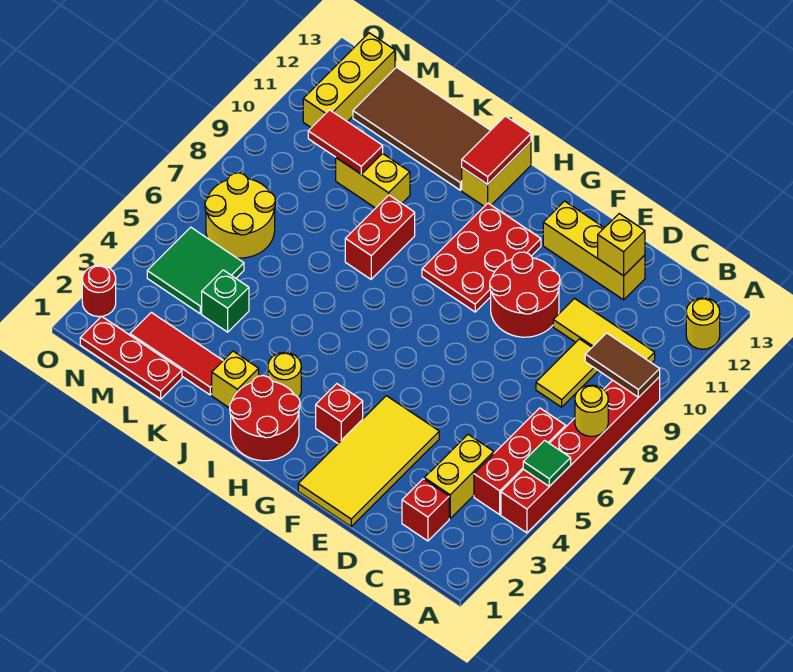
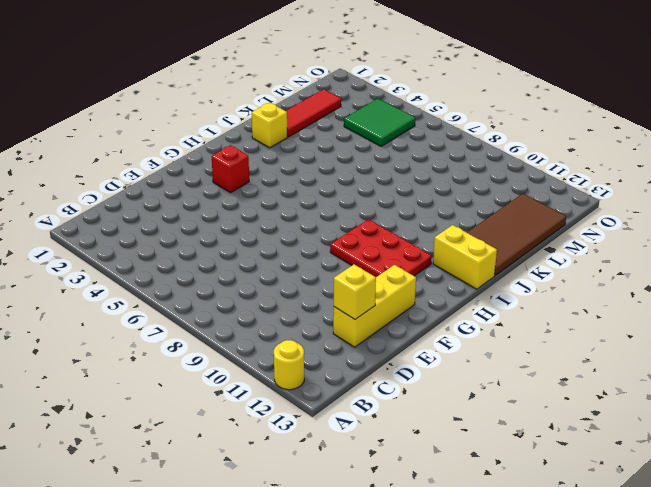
none -> red 1x6 brick [501,377,660,533]
none -> red 1x3 brick [474,408,566,515]
none -> yellow 1x3 tile [553,299,655,363]
none -> red 1x1 brick [402,479,449,541]

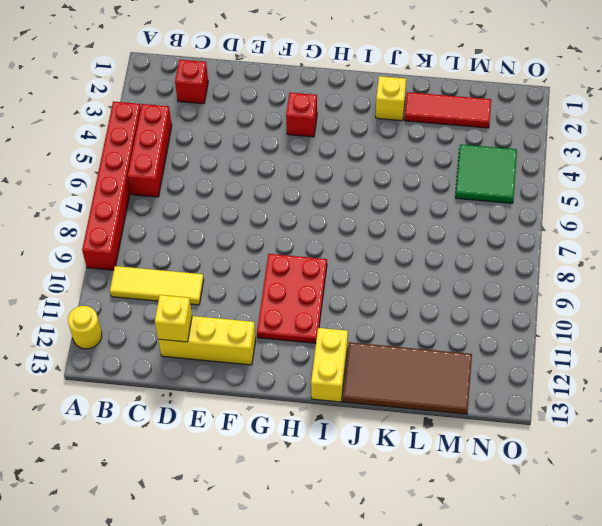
none -> yellow 1x2 brick [424,434,494,519]
none -> yellow 1x2 tile [536,339,598,407]
none -> yellow 2x4 tile [298,396,439,527]
none -> red 2x2 round brick [490,252,560,337]

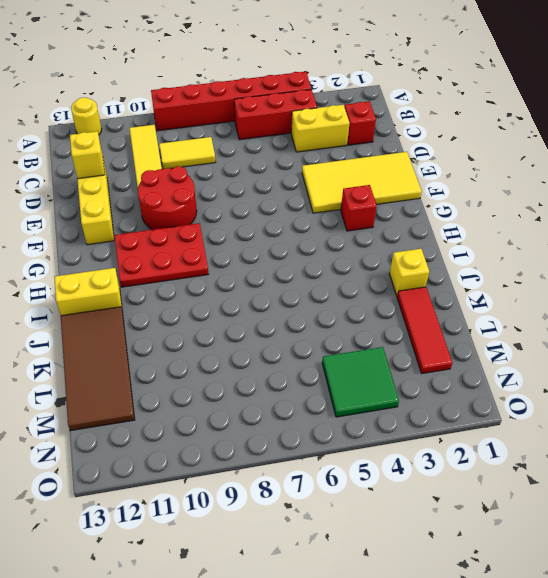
none -> red 2x2 round brick [230,376,300,461]
none -> yellow 1x1 round brick [268,352,301,398]
none -> red 1x2 brick [345,195,415,279]
none -> yellow 1x2 brick [336,153,410,208]

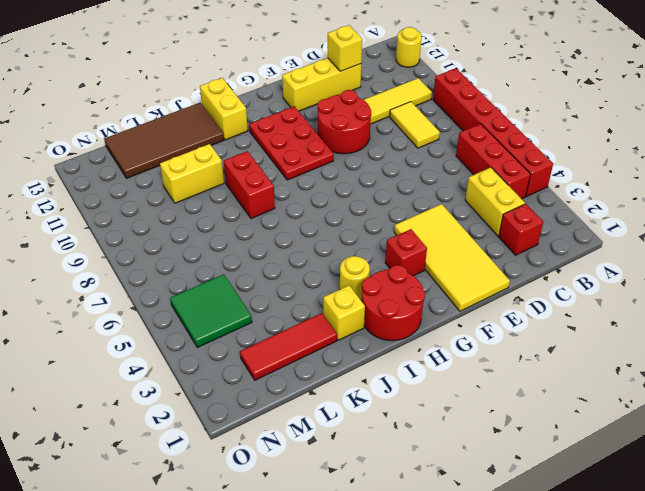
none -> red 1x3 plate [80,316,182,399]
none -> green 1x1 brick [202,270,249,332]
none -> yellow 2x2 round brick [205,173,275,258]
none -> yellow 1x3 brick [303,33,395,128]

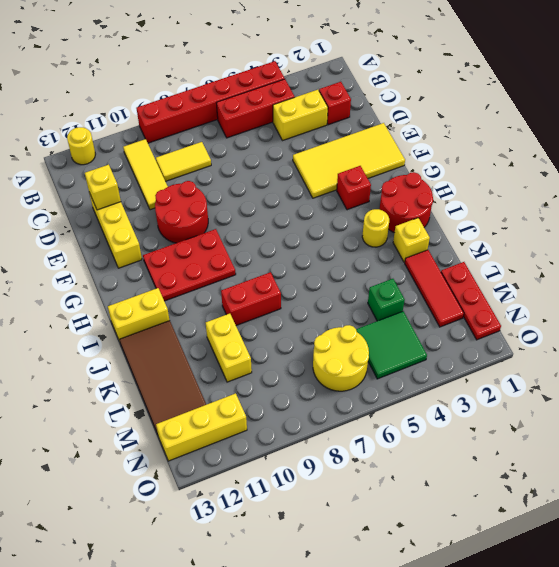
none -> red 1x1 round brick [82,265,116,317]
none -> green 1x1 tile [523,440,571,486]
none -> yellow 1x1 round brick [575,385,608,436]
none -> brown 1x2 tile [585,333,660,398]

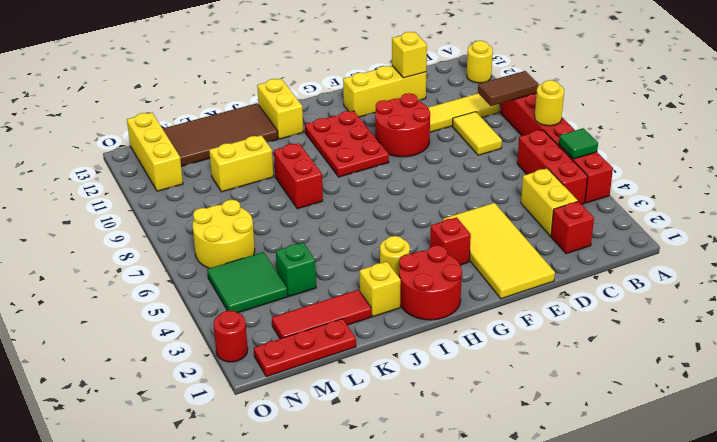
none -> red 1x2 tile [462,116,531,185]
none -> red 1x2 tile [308,110,383,174]

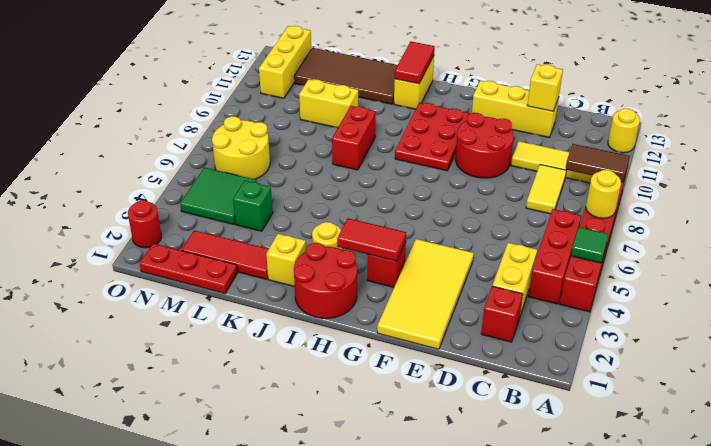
red 1x2 tile [337,218,406,261] -> red 1x2 tile moved to [308,110,383,174]

